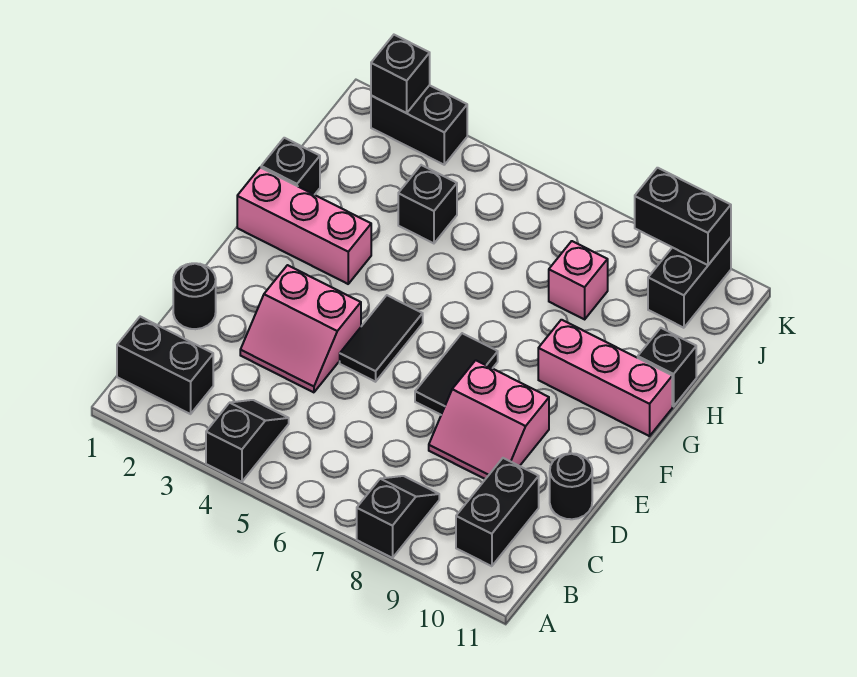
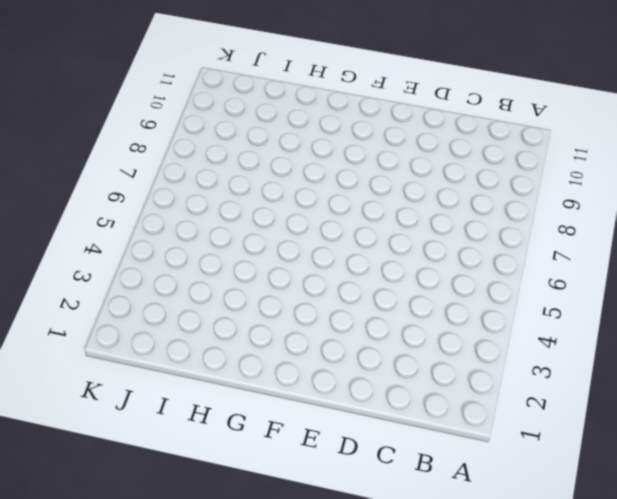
none -> black 1x2 slope [206,400,289,482]
none -> black 1x2 slope [357,476,439,558]
none -> black 1x2 brick [117,317,213,414]

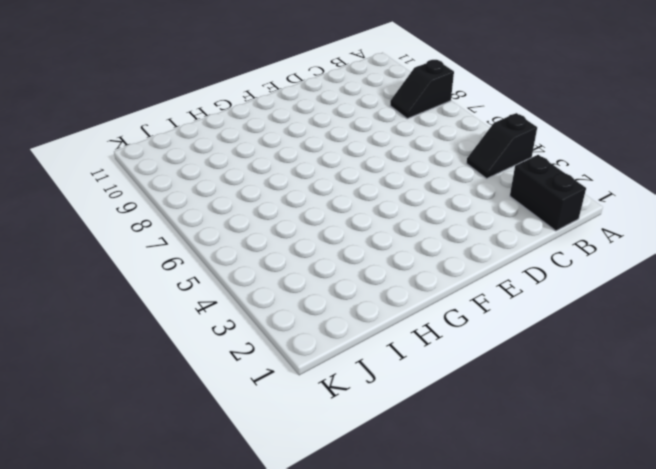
none -> black 1x2 brick [456,458,539,566]
none -> black 1x1 round brick [173,263,216,329]
none -> pink 2x2 slope [240,265,361,392]

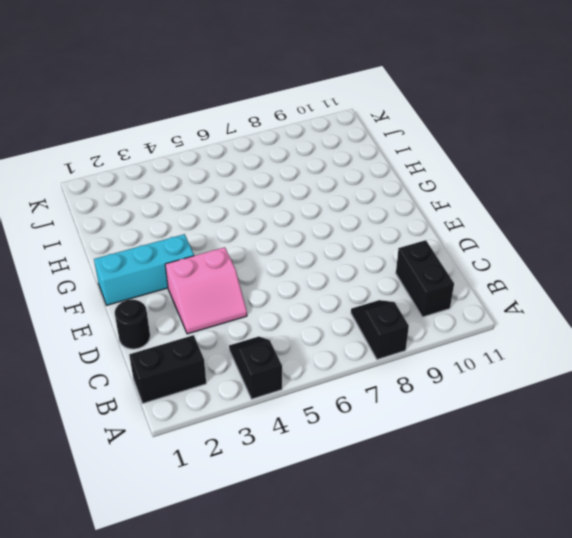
cyan 1x3 brick [94,234,194,305] -> none
none -> pink 2x2 slope [429,360,549,479]
none -> black 1x1 round brick [550,453,592,519]
none -> black 1x2 tile [340,295,423,382]

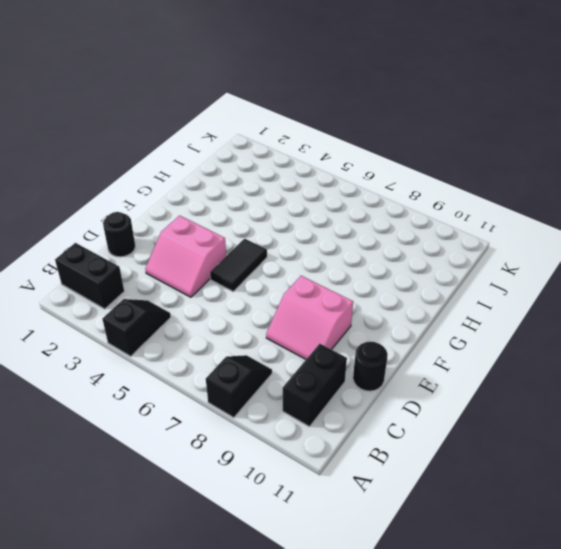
none -> black 1x2 tile [415,333,498,415]
none -> pink 1x3 brick [237,168,371,284]
none -> pink 1x3 brick [538,320,672,436]

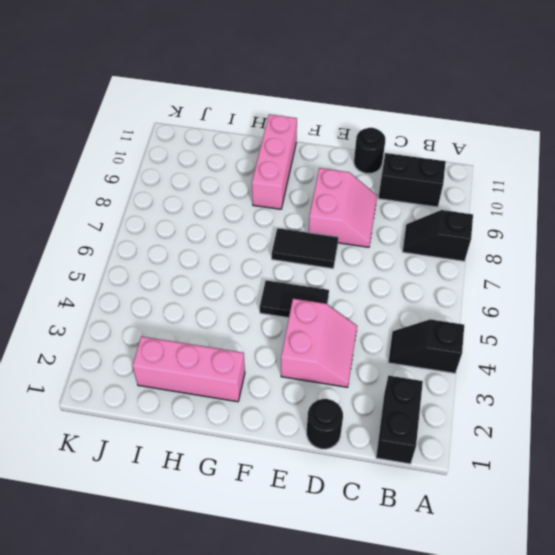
pink 1x3 brick [132,336,245,402] -> pink 1x3 brick turned to [237,168,371,284]
none -> black 1x1 brick [261,138,320,195]
none -> black 1x1 brick [638,328,696,406]
none -> black 1x1 brick [398,165,457,243]

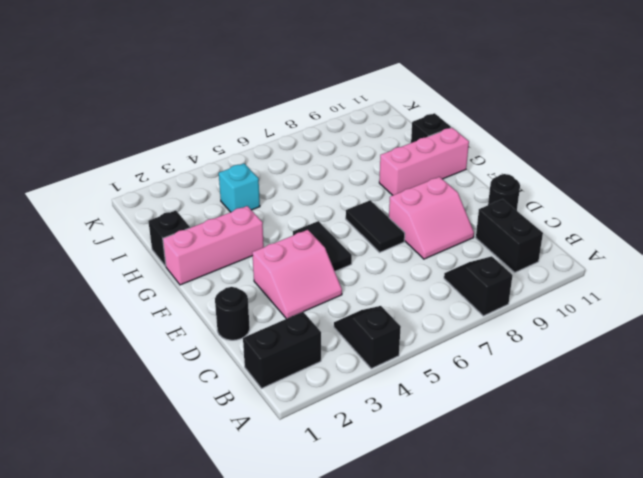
cyan 1x1 brick [219,164,260,212] -> black 1x1 brick [398,165,457,243]
none -> pink 1x1 brick [549,241,608,319]
none -> black 1x2 brick [648,238,731,328]
none -> black 1x2 brick [371,85,467,165]

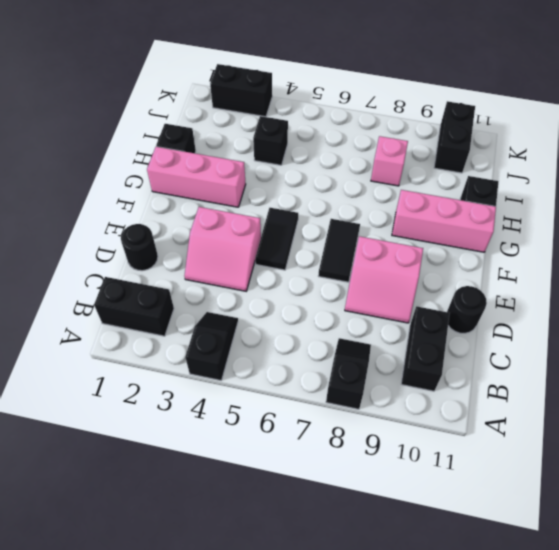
none -> black 1x1 brick [371,35,430,113]
none -> black 1x2 brick [635,168,731,265]

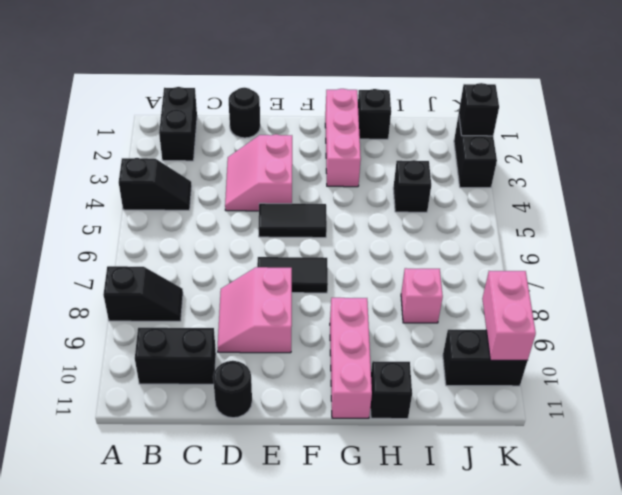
pink 1x2 brick [482,271,536,360] -> black 1x2 brick [635,168,731,265]

